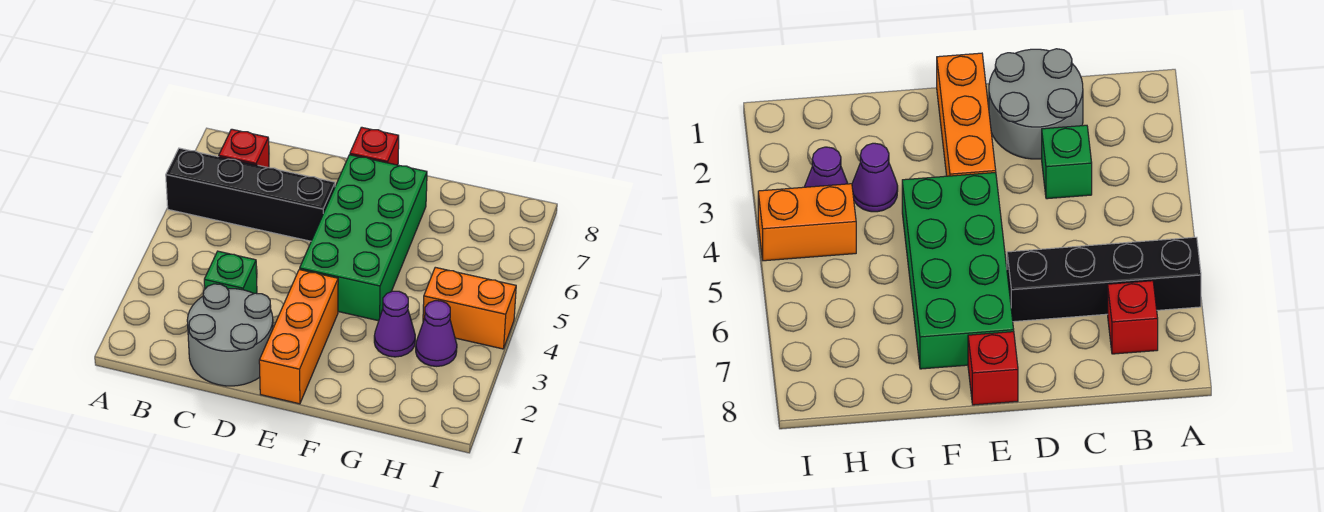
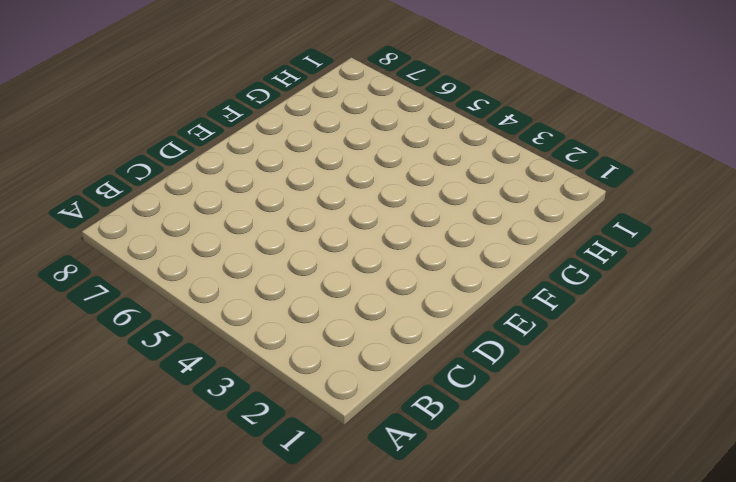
none -> black 1x4 brick [166,148,335,241]
none -> red 1x1 brick [219,129,269,168]

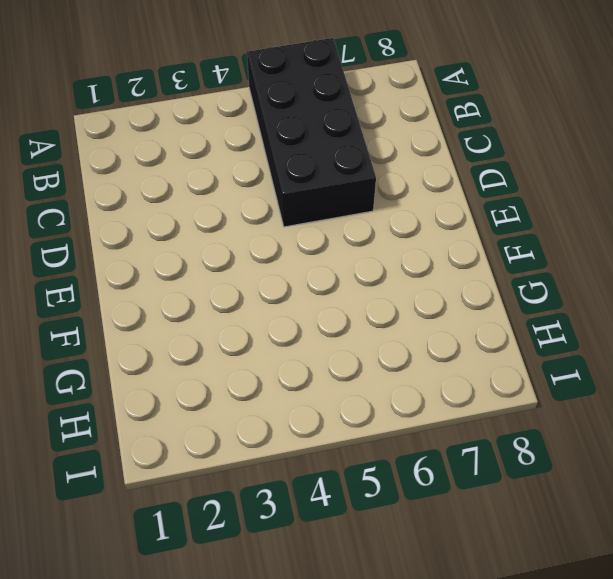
black 2x4 brick [247,38,376,227] -> black 1x4 brick [166,148,335,241]
none -> red 1x1 brick [219,129,269,168]
none -> grey 2x2 round brick [187,284,273,386]

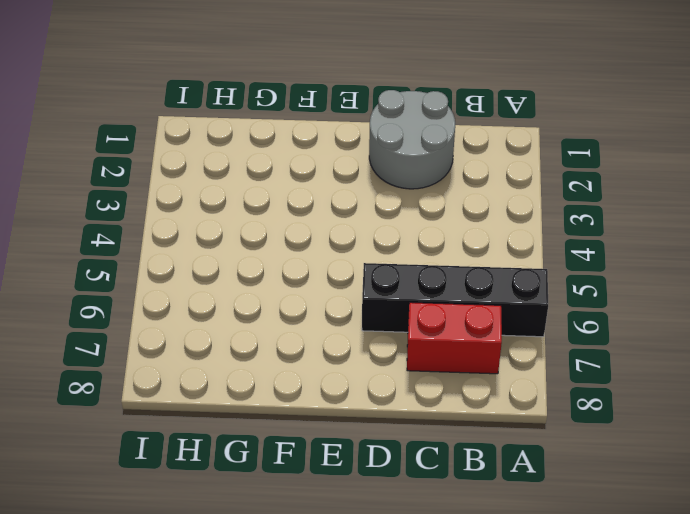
red 1x2 brick [407,302,502,374] -> red 1x1 brick [219,129,269,168]
none -> green 1x1 brick [204,251,257,294]
none -> orange 1x3 brick [259,270,338,404]

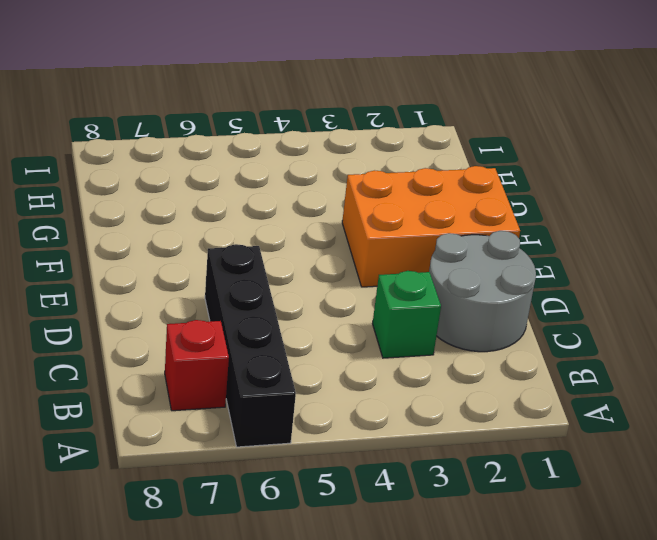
orange 2x3 brick [342,166,520,287] -> orange 1x3 brick [259,270,338,404]
none -> green 2x4 brick [300,155,427,321]
none -> red 1x1 brick [350,127,399,165]

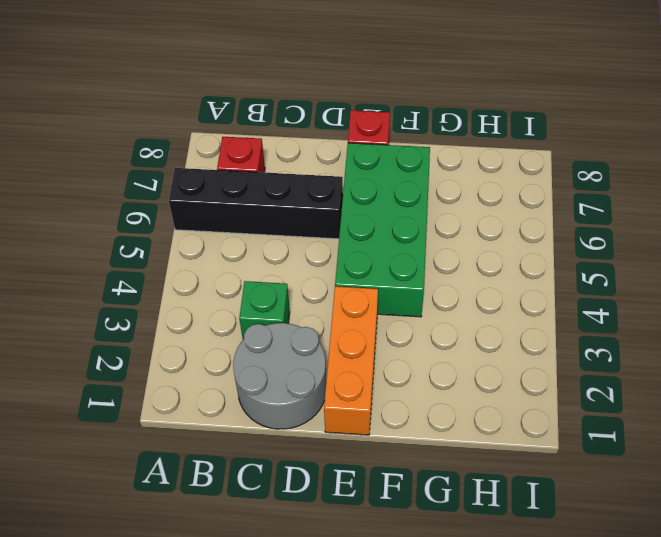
none -> purple 1x1 cone [374,291,415,357]
none -> purple 1x1 cone [416,301,457,366]

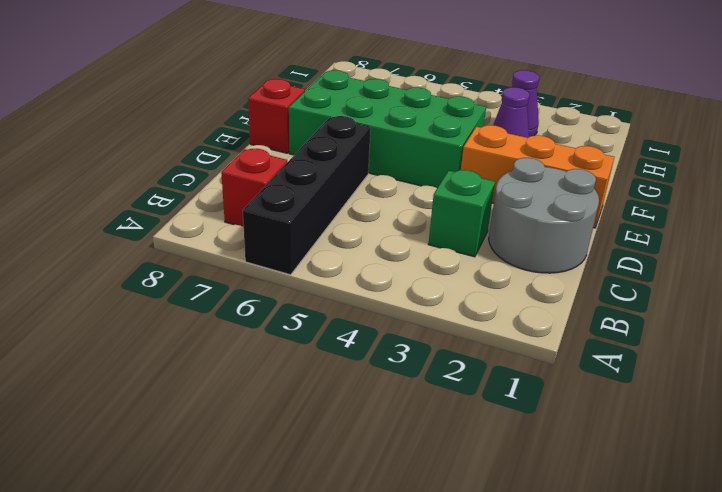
none -> orange 1x2 brick [423,267,516,349]

